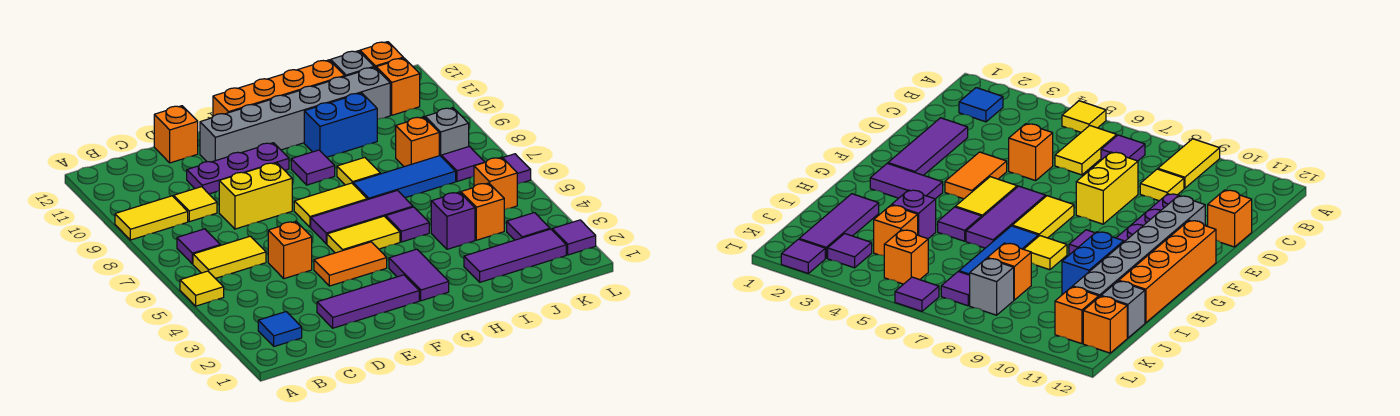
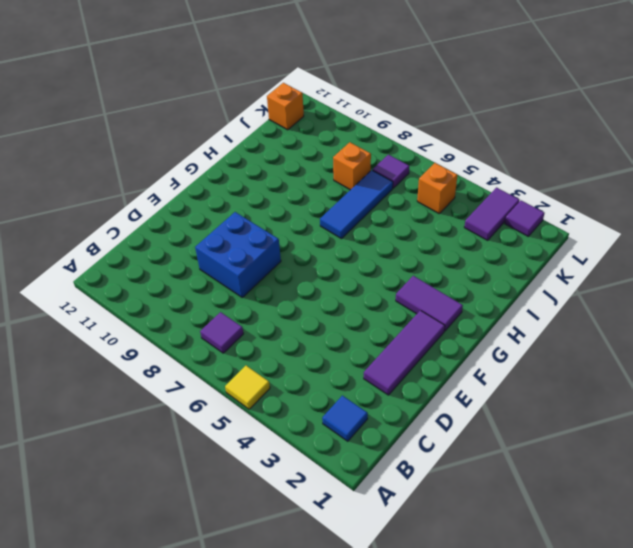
blue 2x2 brick [195,212,281,297] -> yellow 1x2 brick [219,163,292,229]
purple 1x2 tile [464,188,520,240] -> purple 1x1 tile [507,213,550,240]
none -> yellow 1x2 tile [115,196,188,240]
none -> yellow 1x2 tile [193,236,266,278]
none -> yellow 1x1 tile [174,187,217,222]
none -> orange 1x1 brick [268,222,312,279]

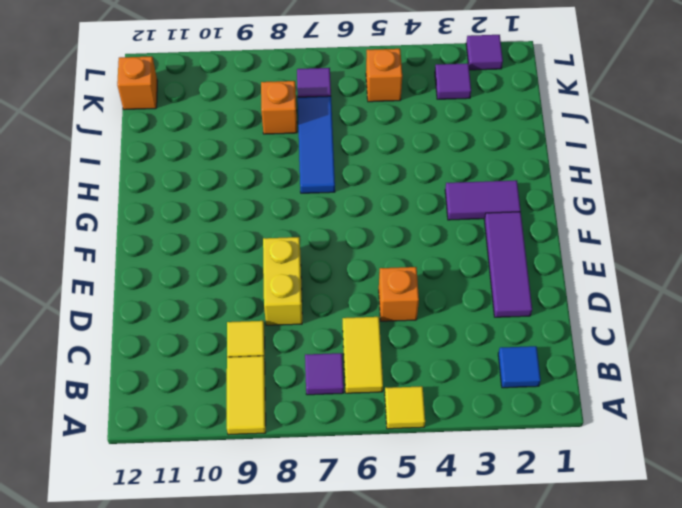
none -> purple 1x3 plate [187,143,289,194]
none -> orange 1x1 brick [154,106,198,163]
none -> orange 1x2 tile [314,242,387,286]
none -> grey 1x6 brick [200,67,390,162]

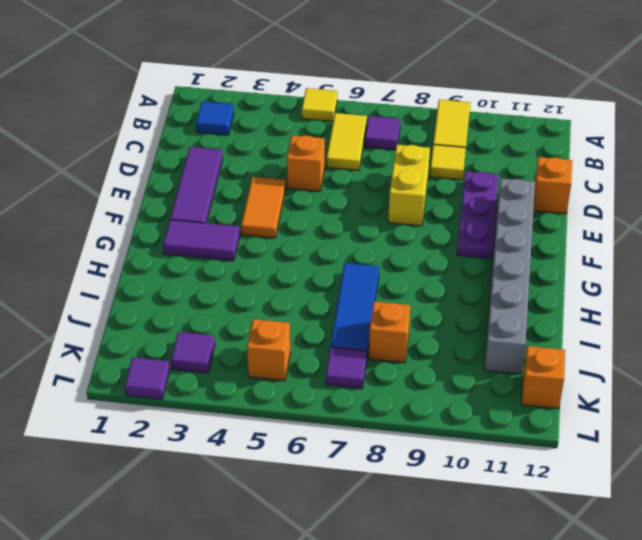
none -> yellow 1x2 tile [327,216,400,253]
none -> purple 1x3 tile [311,190,413,244]
none -> yellow 1x2 tile [294,183,367,227]
none -> orange 1x4 brick [213,60,345,116]

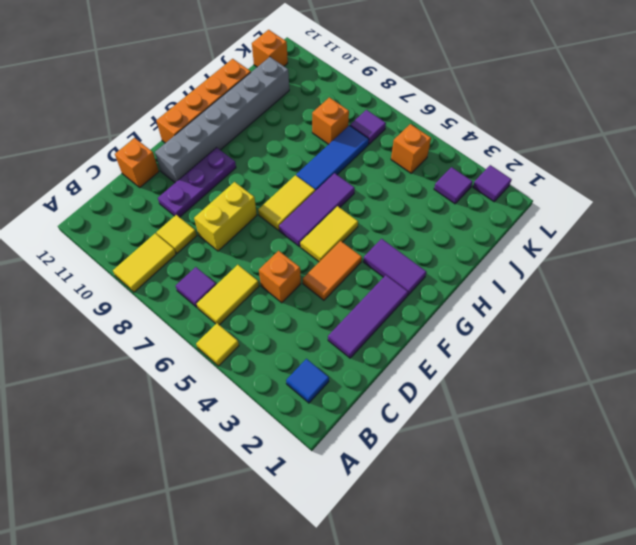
none -> purple 1x1 tile [291,150,335,185]
none -> purple 1x1 tile [386,207,429,242]
none -> yellow 1x1 tile [337,157,380,185]
none -> blue 1x2 brick [304,93,377,157]

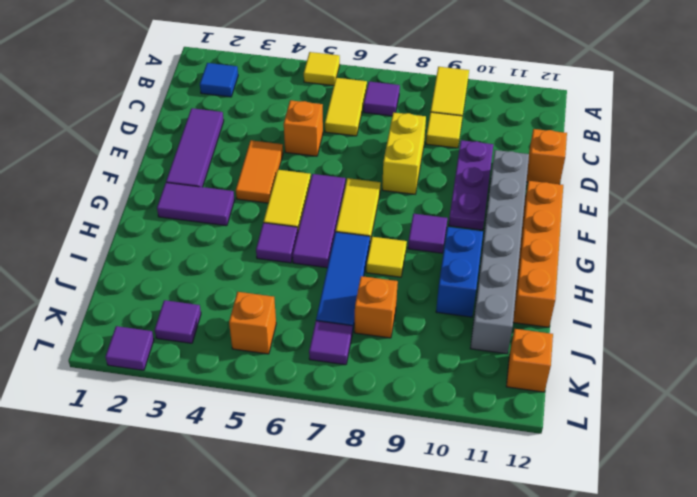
none -> purple 1x3 tile [464,229,566,282]
none -> purple 1x1 brick [431,192,475,249]
none -> orange 1x1 brick [461,183,504,240]
none -> grey 1x1 brick [331,51,374,76]

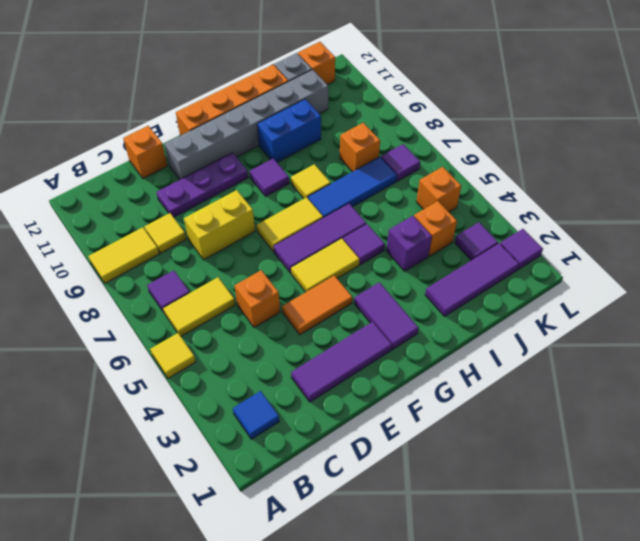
none -> grey 1x1 brick [425,108,469,156]
none -> orange 1x1 brick [376,58,420,115]
none -> purple 1x1 tile [503,154,531,184]

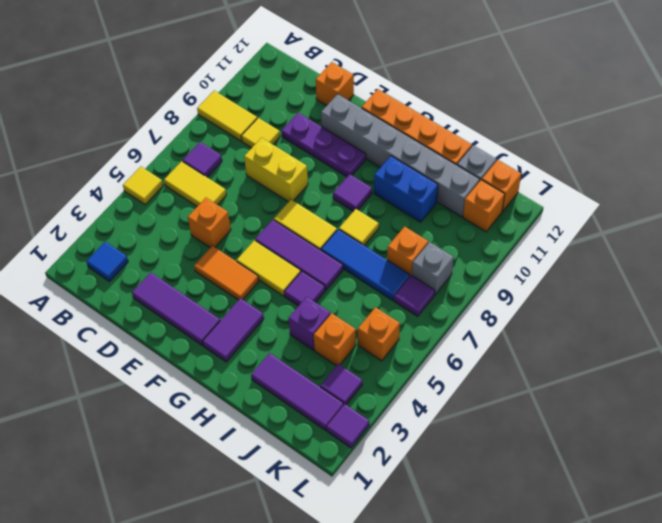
none -> purple 1x1 tile [503,154,531,184]

